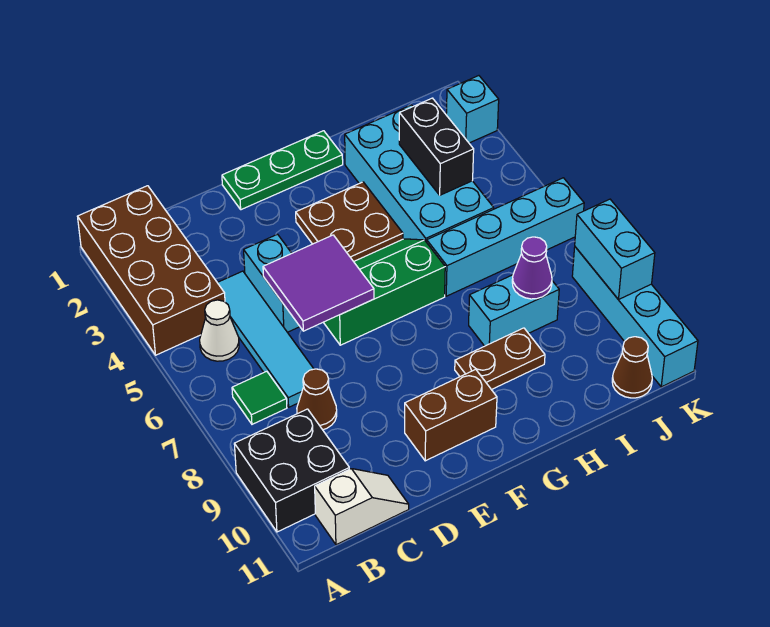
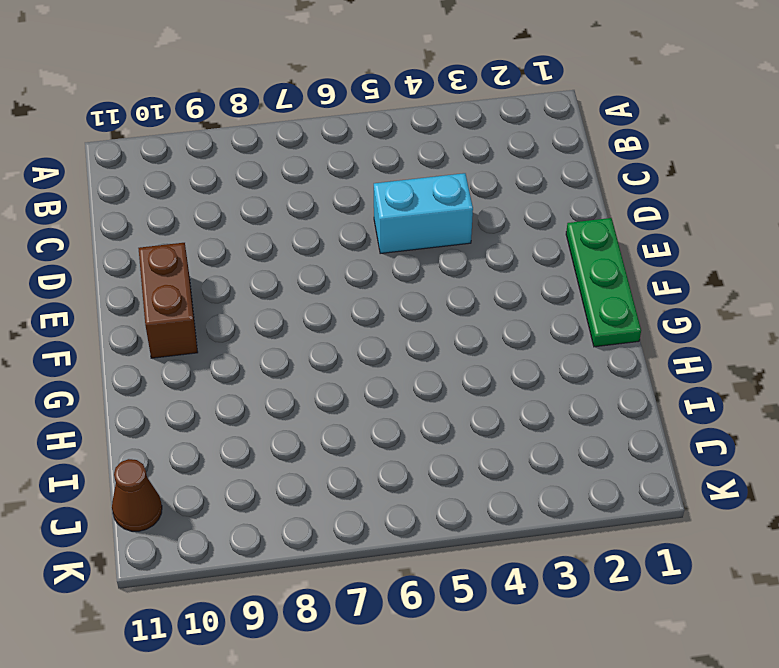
none -> brown 2x4 brick [78,186,225,355]
none -> black 2x2 brick [234,409,349,532]
none -> white 1x1 cone [200,300,239,361]

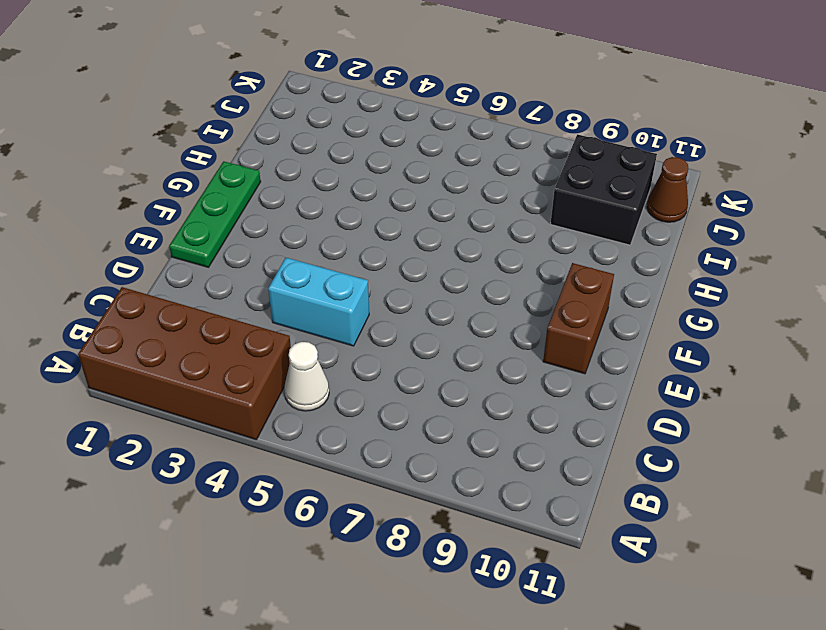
black 2x2 brick [551,134,657,245] -> black 2x2 brick moved to [234,409,349,532]
none -> green 1x1 tile [232,371,287,424]
none -> white 1x2 slope [315,469,409,545]
none -> cyan 1x4 tile [217,271,314,407]

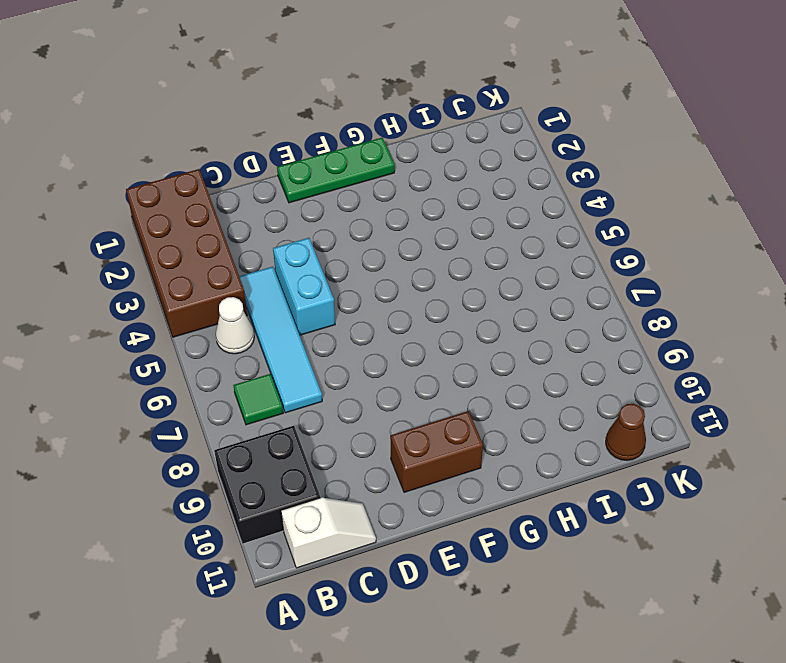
none -> brown 1x1 cone [297,369,337,430]
none -> green 2x3 slope [323,239,445,345]
none -> brown 2x2 plate [296,182,403,262]

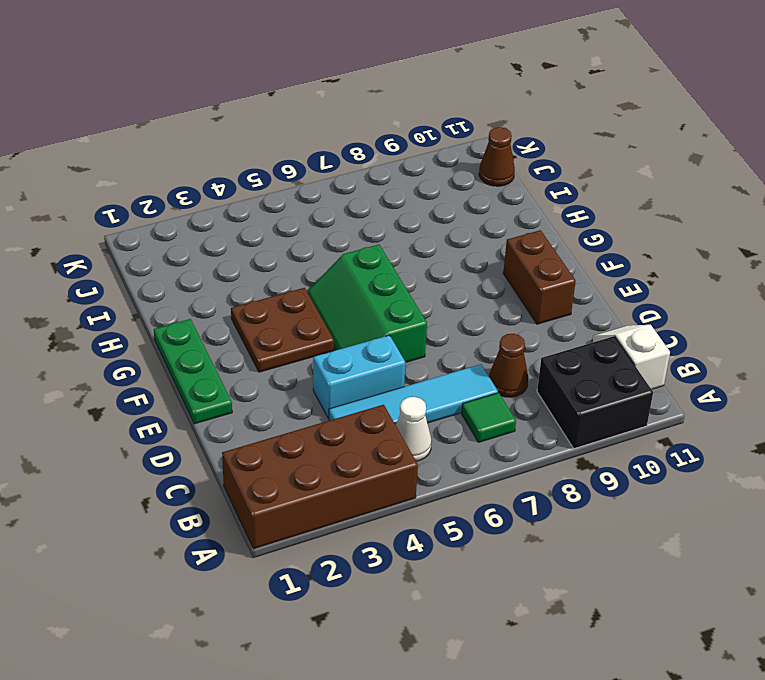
none -> brown 1x2 plate [455,328,545,390]
none -> cyan 2x4 brick [345,105,494,242]
none -> cyan 1x4 brick [427,178,584,296]

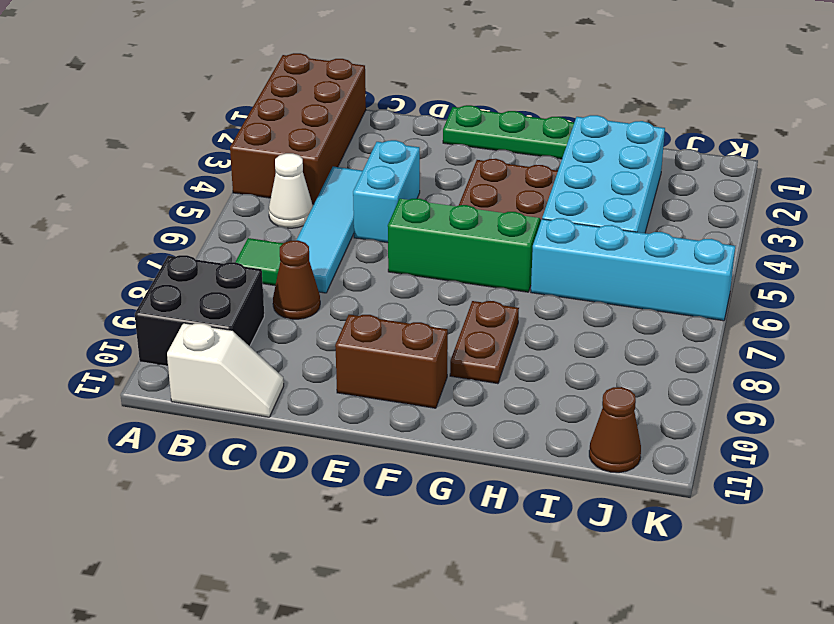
brown 1x2 plate [450,301,519,384] -> brown 1x2 plate turned to [455,328,545,390]
none -> cyan 1x2 brick [469,275,559,346]
none -> cyan 1x1 brick [446,76,499,143]
none -> cyan 1x4 brick [572,247,698,387]

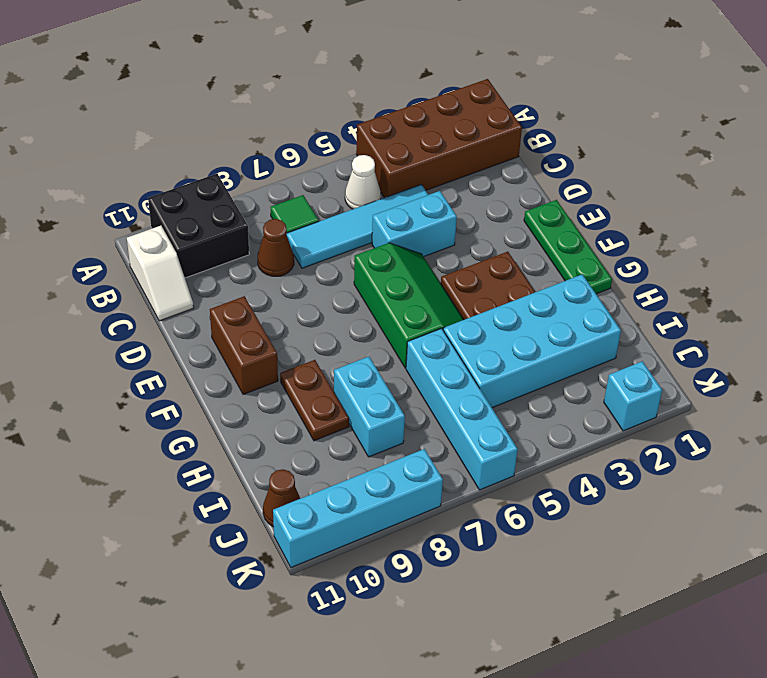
none -> purple 2x2 tile [263,235,374,331]
none -> black 1x2 brick [399,98,474,195]
none -> purple 1x1 cone [512,237,552,299]

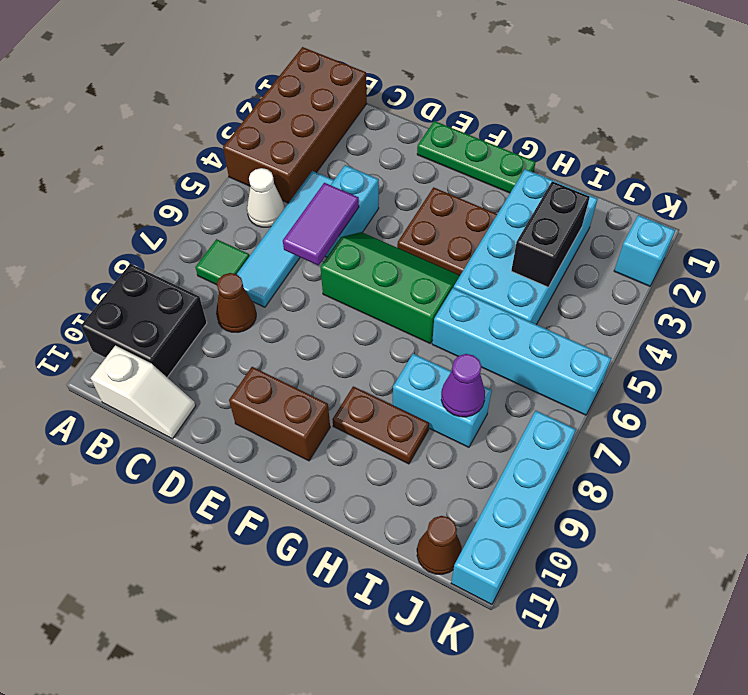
purple 1x2 tile [283,183,359,265] -> purple 2x2 tile [263,235,374,331]
none -> cyan 1x2 brick [575,199,655,300]

